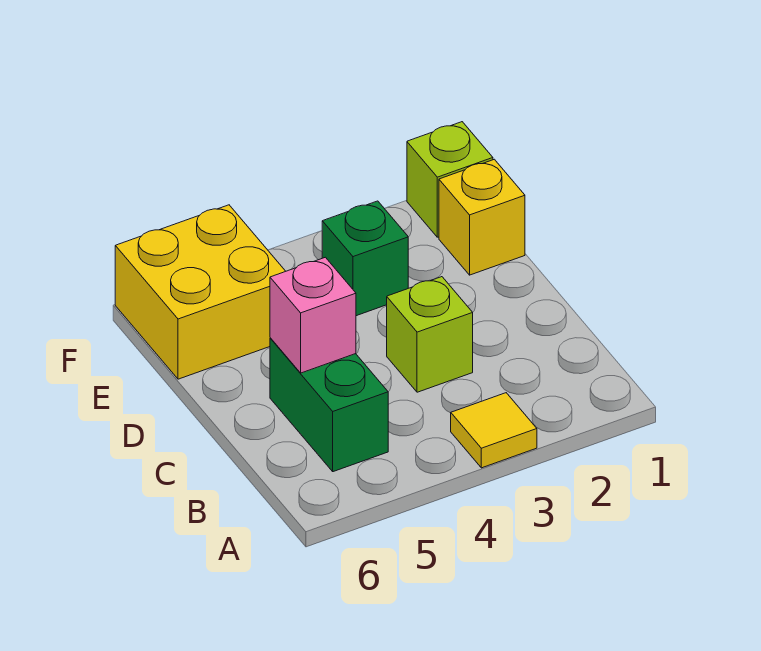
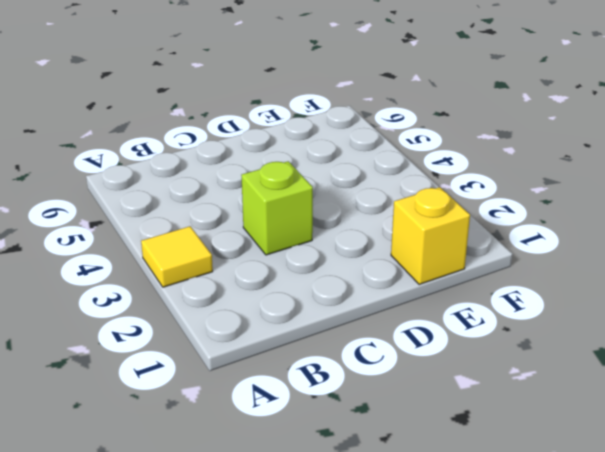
none -> green 1x2 brick [270,338,388,472]
none -> green 1x1 brick [322,201,408,316]

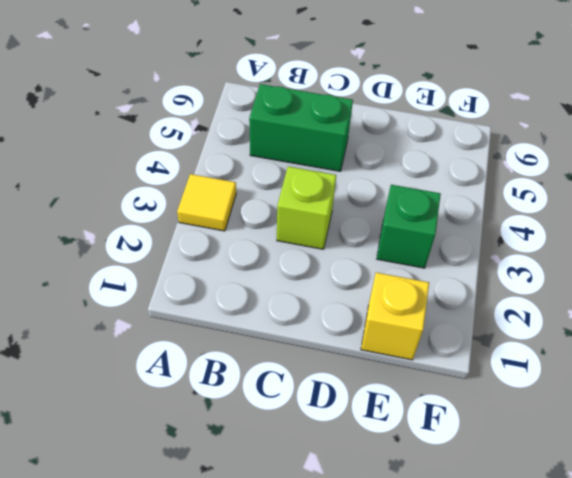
none -> yellow 2x2 brick [115,205,286,379]
none -> lime 1x1 brick [407,122,493,237]

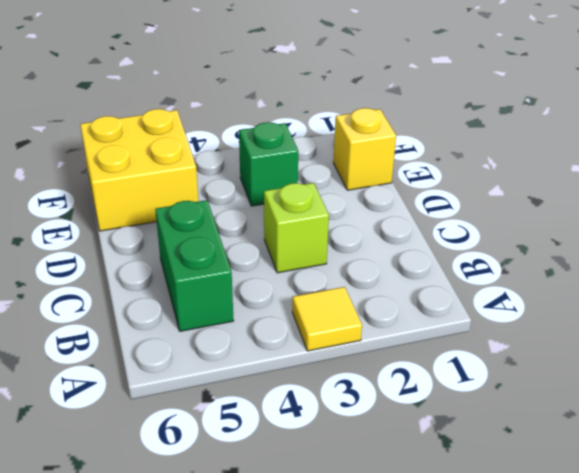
none -> lime 1x1 brick [407,122,493,237]
none -> pink 1x1 brick [270,257,356,373]

